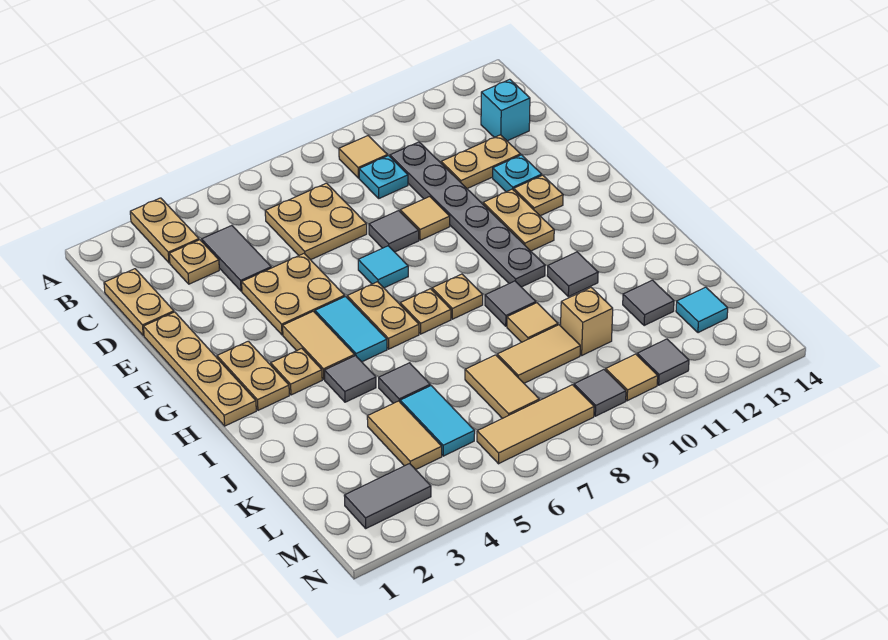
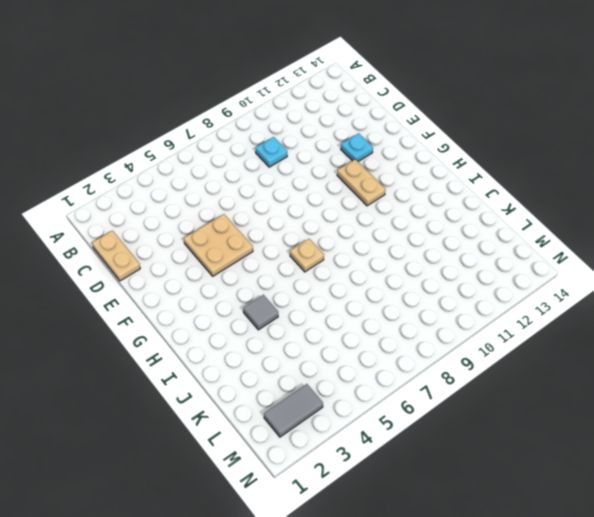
none -> tan 1x2 plate [130,198,199,263]
none -> tan 1x1 tile [339,136,388,178]
none -> tan 1x1 plate [169,240,219,284]
none -> grey 1x2 tile [202,226,271,291]

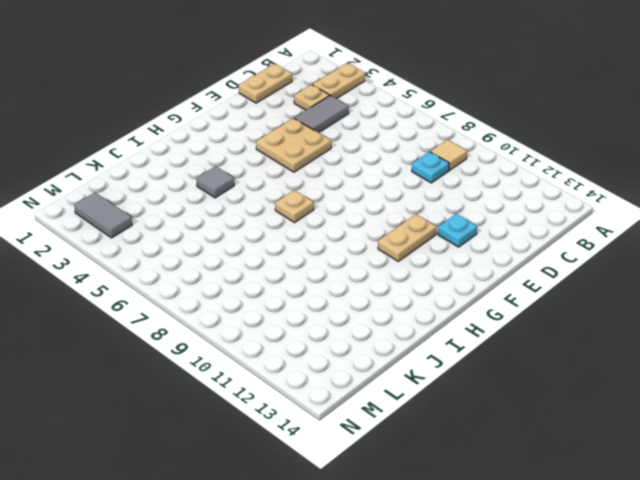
none -> tan 2x2 plate [265,183,367,260]
none -> grey 1x6 plate [390,142,545,287]
none -> cyan 1x1 brick [481,79,530,141]
none -> tan 1x2 plate [441,135,520,189]

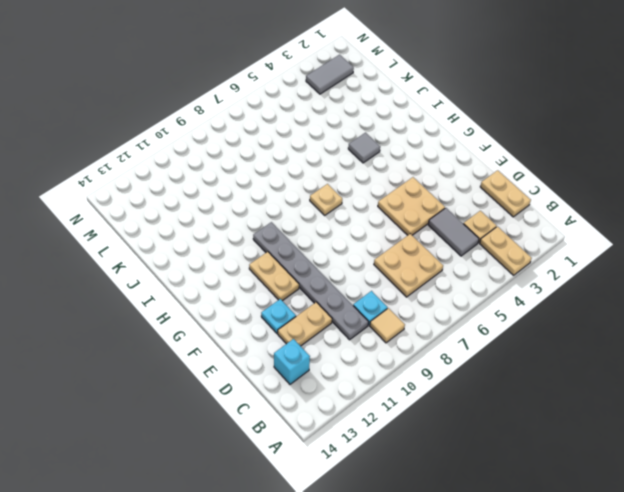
none -> tan 1x4 plate [144,312,256,426]
none -> grey 1x1 tile [369,211,419,252]
none -> tan 1x1 tile [400,197,450,240]
none -> cyan 1x1 tile [358,246,408,288]

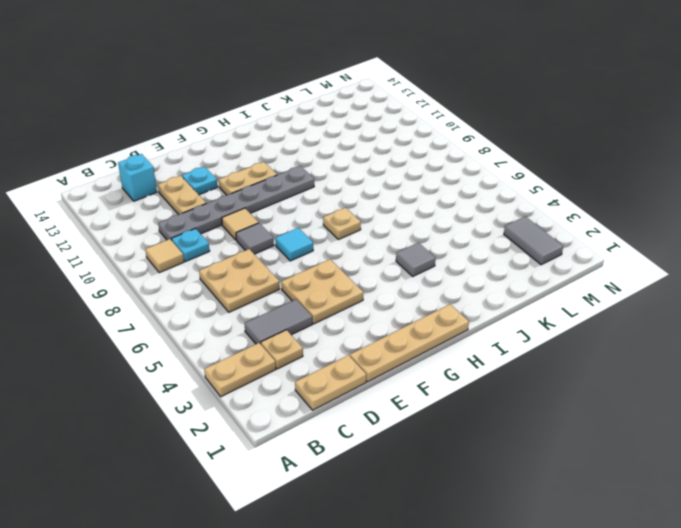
none -> tan 1x1 plate [514,175,563,216]
none -> tan 1x2 plate [217,341,289,410]
none -> tan 1x2 tile [283,311,355,379]
none -> cyan 1x2 tile [315,297,387,362]

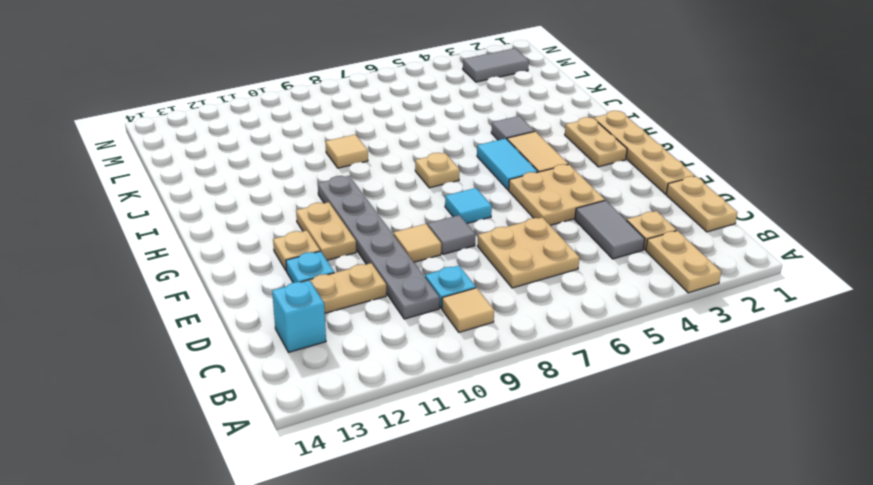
none -> tan 1x2 plate [347,282,419,349]
none -> tan 1x1 plate [271,348,322,395]
none -> tan 1x1 plate [432,274,483,319]
none -> grey 1x1 tile [485,281,536,326]

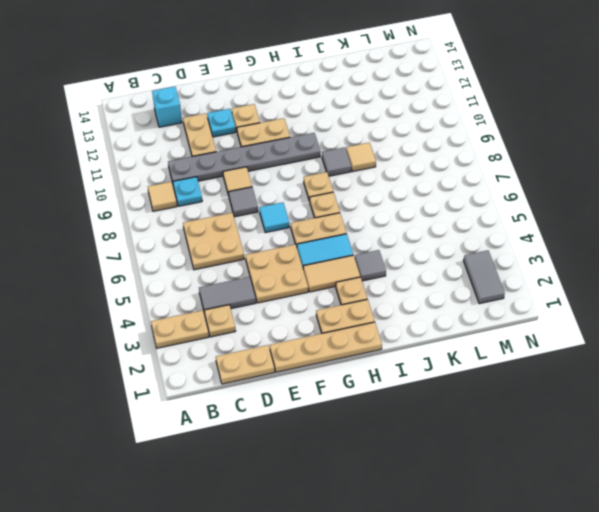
none -> grey 1x1 tile [547,252,598,297]
none -> grey 1x1 tile [379,363,430,403]
none -> tan 1x2 tile [367,401,442,470]
none -> cyan 1x2 tile [400,386,475,456]

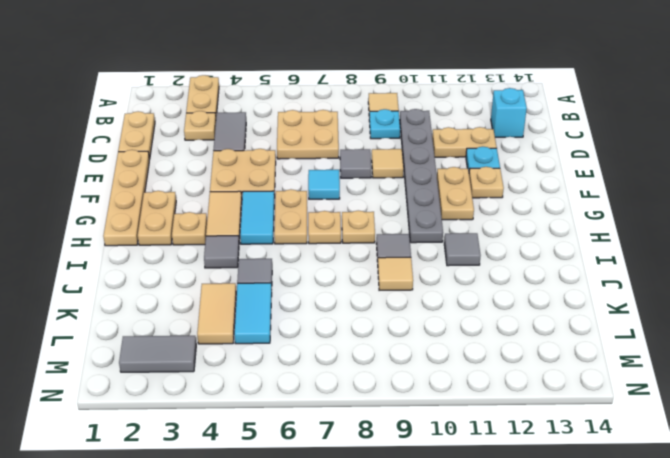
none -> tan 1x2 tile [465,355,539,419]
none -> tan 1x2 tile [497,325,580,383]
none -> tan 1x1 brick [561,288,613,355]
none -> grey 1x1 tile [623,280,674,326]

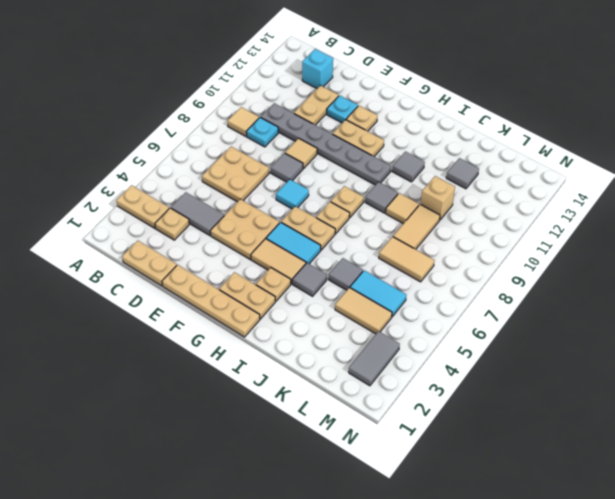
none -> cyan 1x1 tile [676,287,728,333]
none -> tan 1x3 tile [477,385,594,464]
none -> grey 1x1 tile [574,370,626,416]
none -> tan 1x1 tile [606,354,658,401]

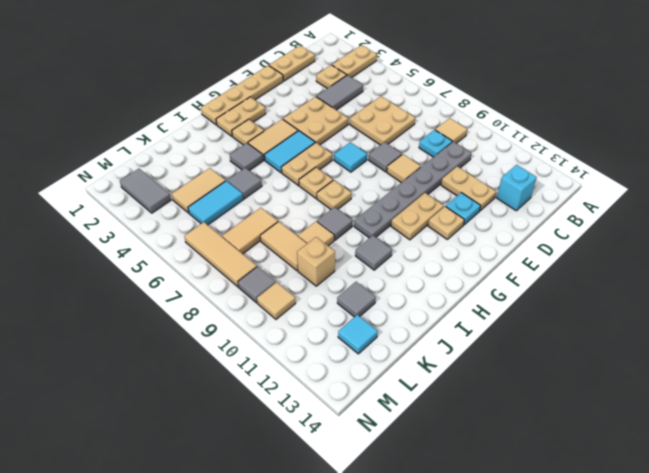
none -> grey 1x1 tile [637,339,689,385]

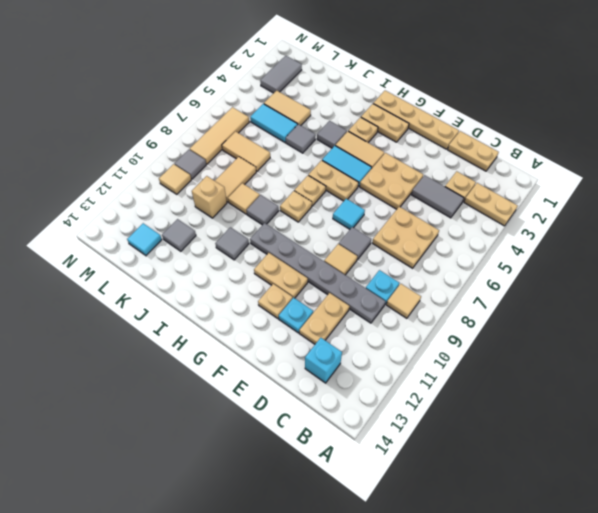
none -> grey 1x1 tile [637,339,689,385]

